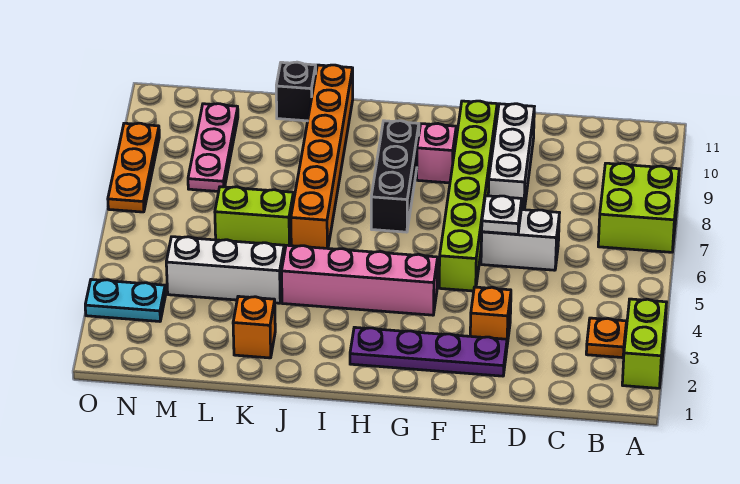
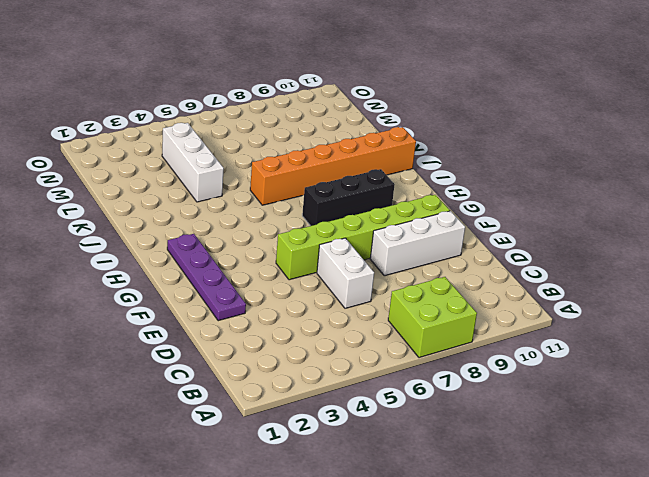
none -> lime 1x2 brick [622,299,667,388]
none -> orange 1x1 plate [586,318,626,358]
none -> orange 1x1 brick [470,287,511,344]

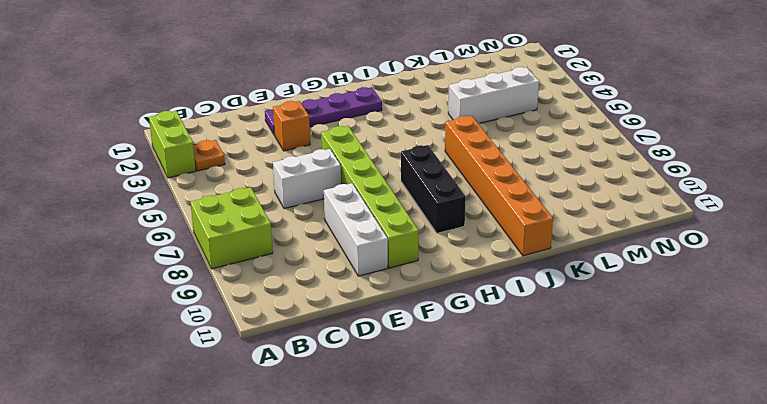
none -> pink 1x4 brick [282,245,438,315]
none -> pink 1x1 brick [417,124,456,183]
none -> orange 1x1 brick [233,296,275,358]

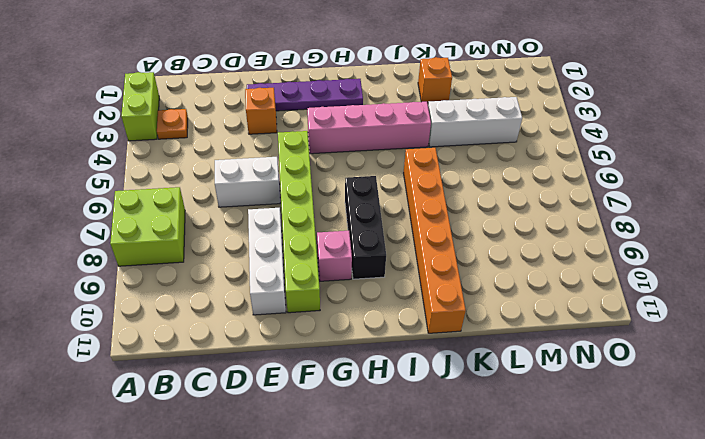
none -> lime 1x2 brick [215,187,294,250]
none -> black 1x1 brick [276,62,316,121]
none -> pink 1x3 plate [188,104,238,192]

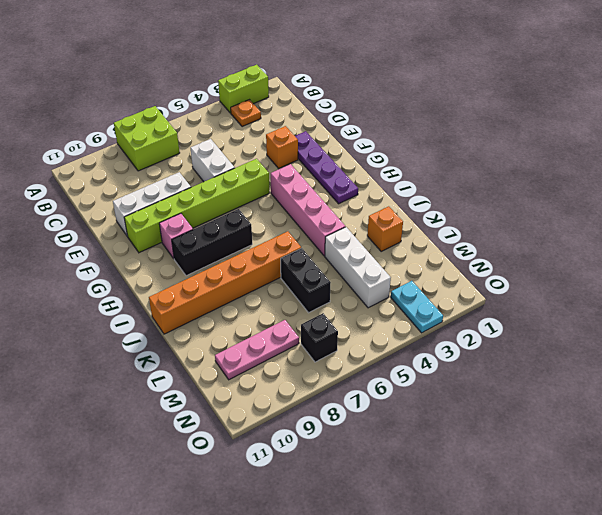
black 1x2 brick [281,248,331,313] -> lime 1x2 brick [215,187,294,250]
black 1x1 brick [301,313,338,362] -> black 1x1 brick moved to [276,62,316,121]
none -> orange 1x3 plate [108,123,159,212]
none -> white 1x1 plate [482,196,522,234]

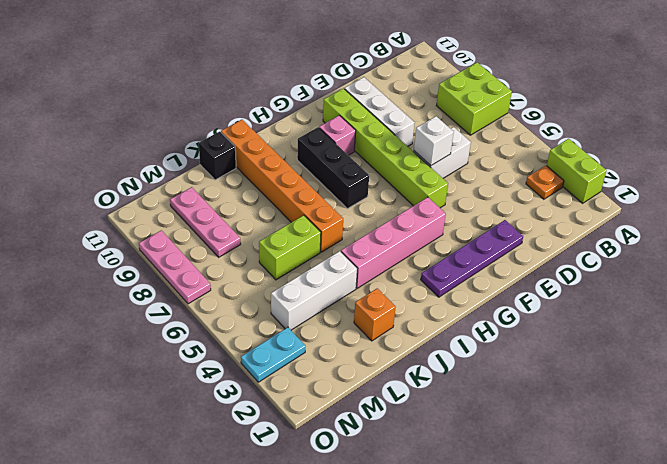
white 1x1 brick [414,116,454,166] -> white 1x1 plate [482,196,522,234]
pink 1x3 plate [139,230,211,304] -> orange 1x3 plate [108,123,159,212]
none -> orange 1x1 brick [470,287,511,344]

